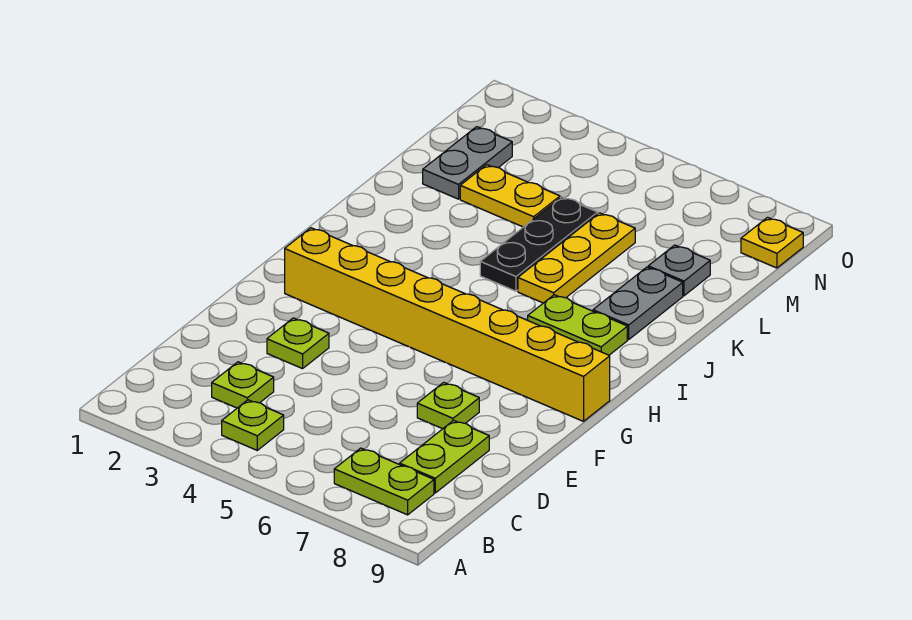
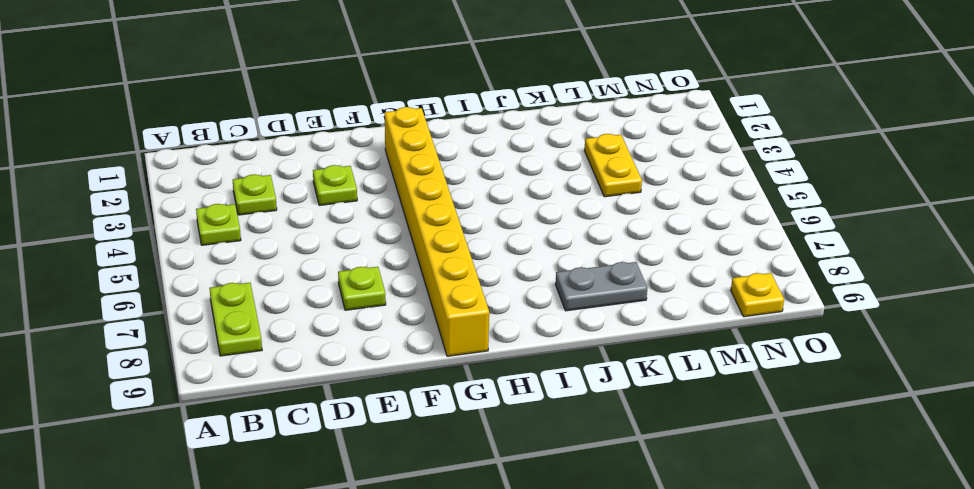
none -> lime 1x2 plate [400,420,489,493]
none -> lime 1x2 plate [528,295,627,355]
none -> black 1x3 plate [480,197,598,291]

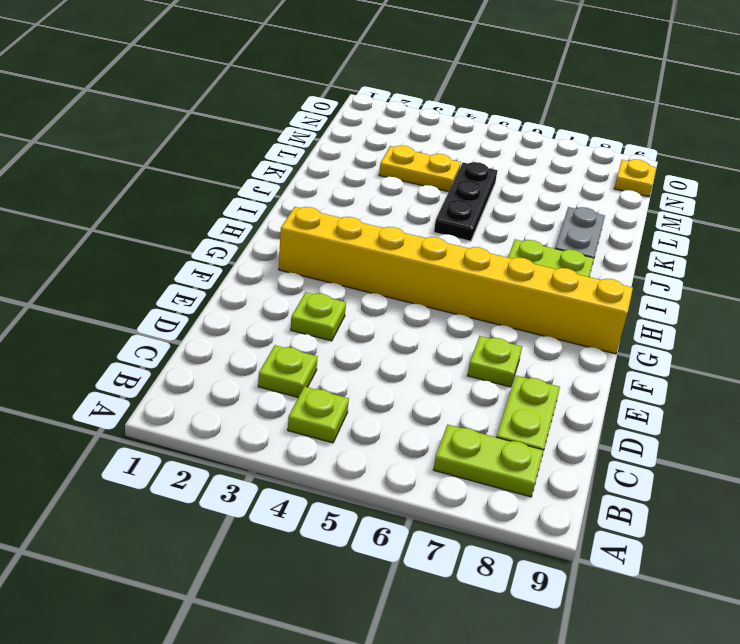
none -> yellow 1x3 plate [518,213,635,303]
none -> grey 1x2 plate [423,127,512,199]
none -> grey 1x1 plate [648,245,710,296]

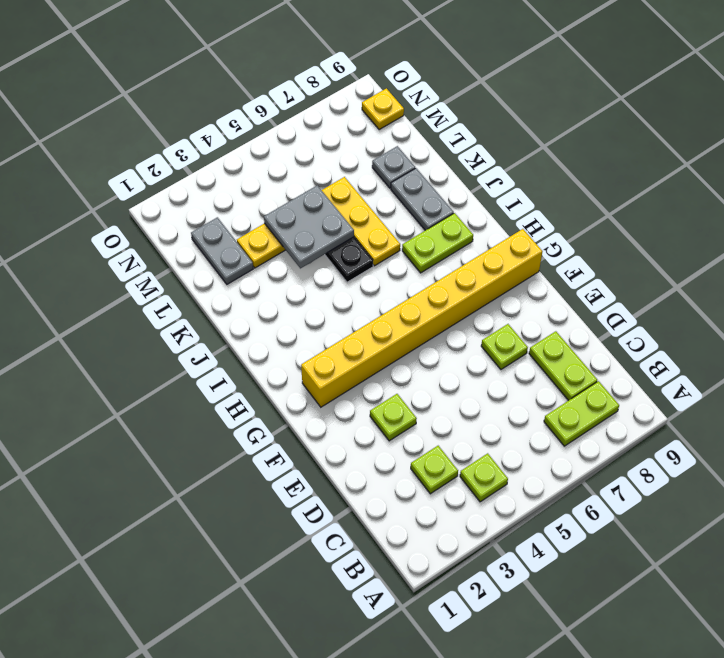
grey 2x2 plate [264,185,354,268] -> none

